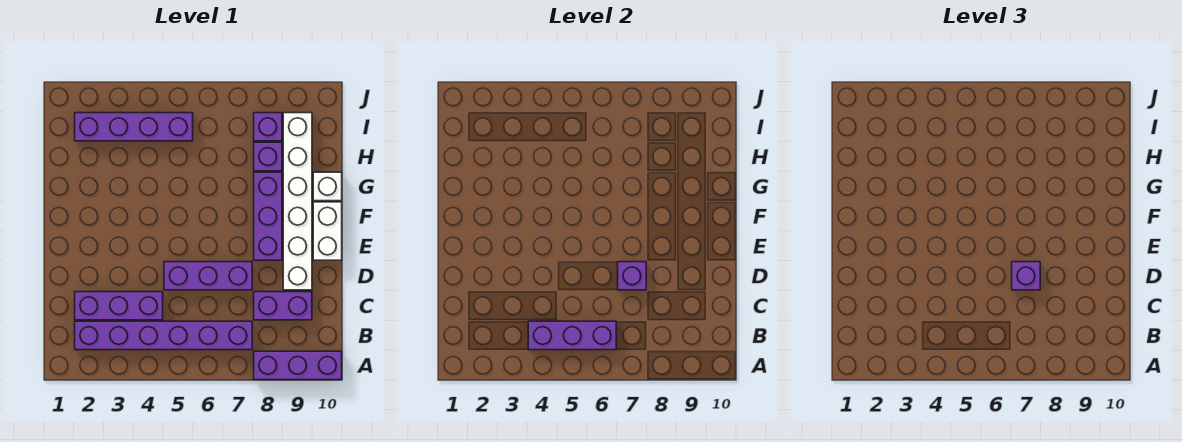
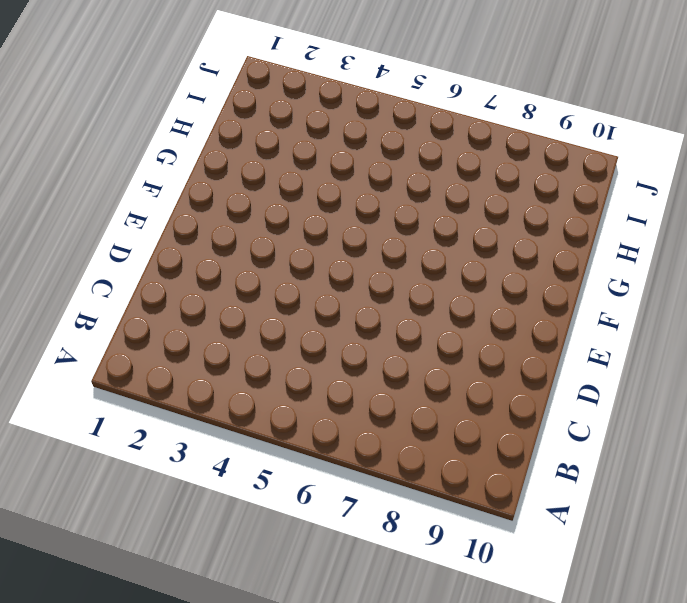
none -> purple 1x3 brick [254,351,342,380]
none -> purple 1x6 brick [75,321,252,350]
none -> purple 1x3 brick [75,292,163,320]

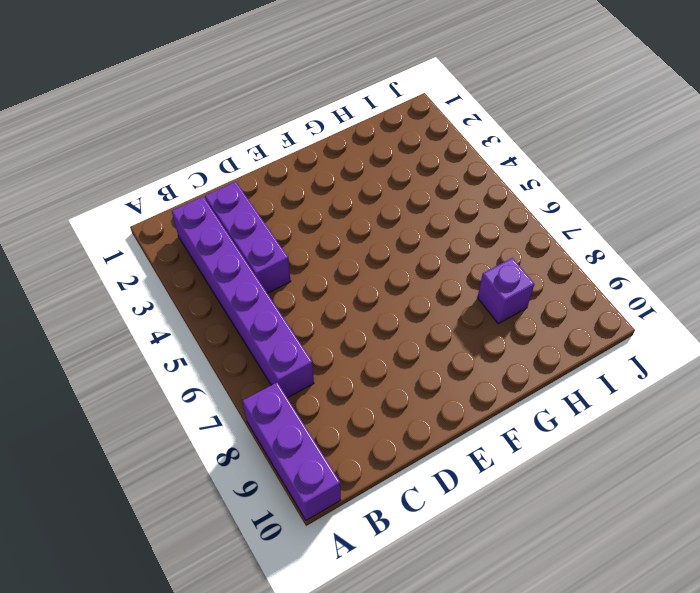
none -> purple 1x2 brick [254,292,312,320]
none -> purple 1x3 brick [164,262,252,290]
none -> white 1x6 brick [283,113,312,290]

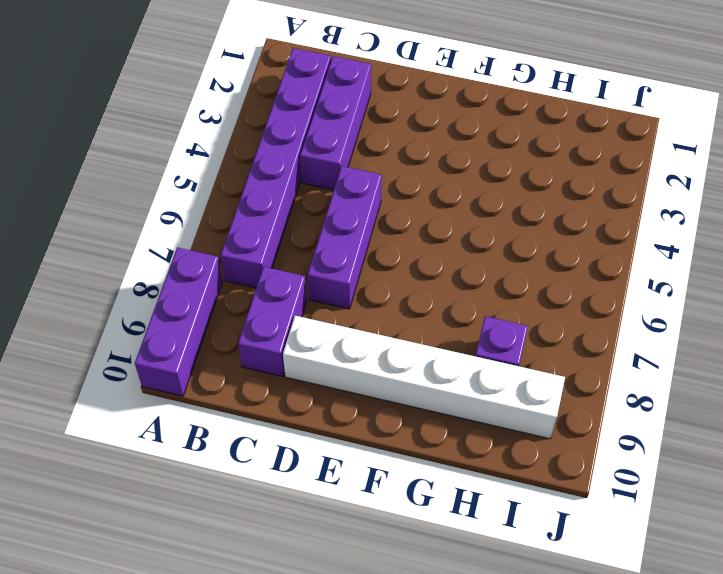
none -> purple 1x3 brick [254,172,282,260]
none -> white 1x2 brick [313,202,342,260]
none -> white 1x1 brick [313,172,342,201]

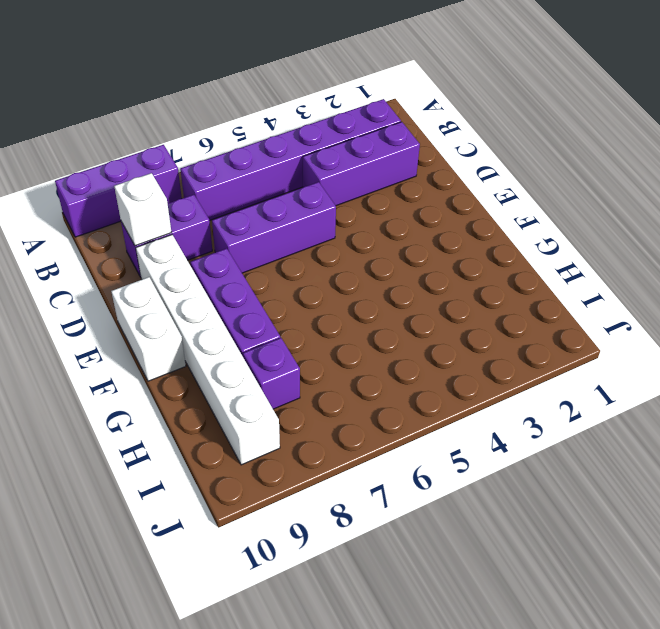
white 1x1 brick [114,173,172,246] -> white 1x1 brick moved to [313,172,342,201]
none -> purple 1x4 brick [75,113,193,141]
none -> purple 1x1 brick [254,113,282,141]
none -> purple 1x3 brick [528,321,616,350]

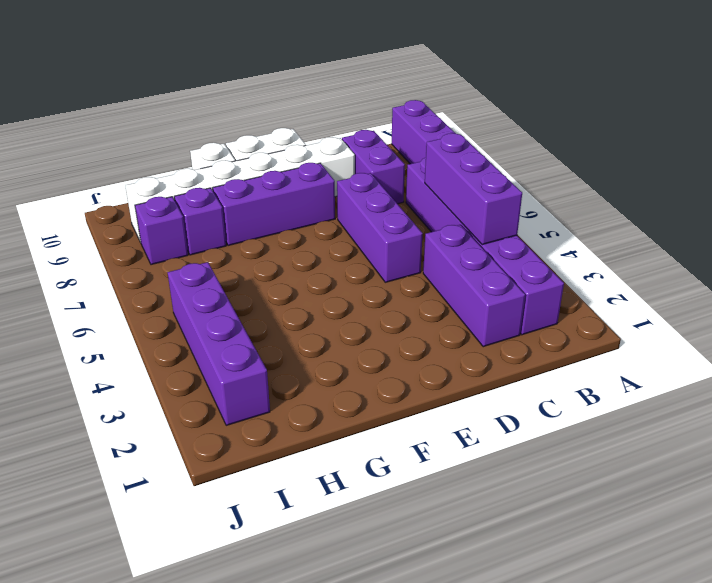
none -> purple 1x1 brick [618,262,646,290]
none -> purple 1x1 brick [1012,262,1040,290]

